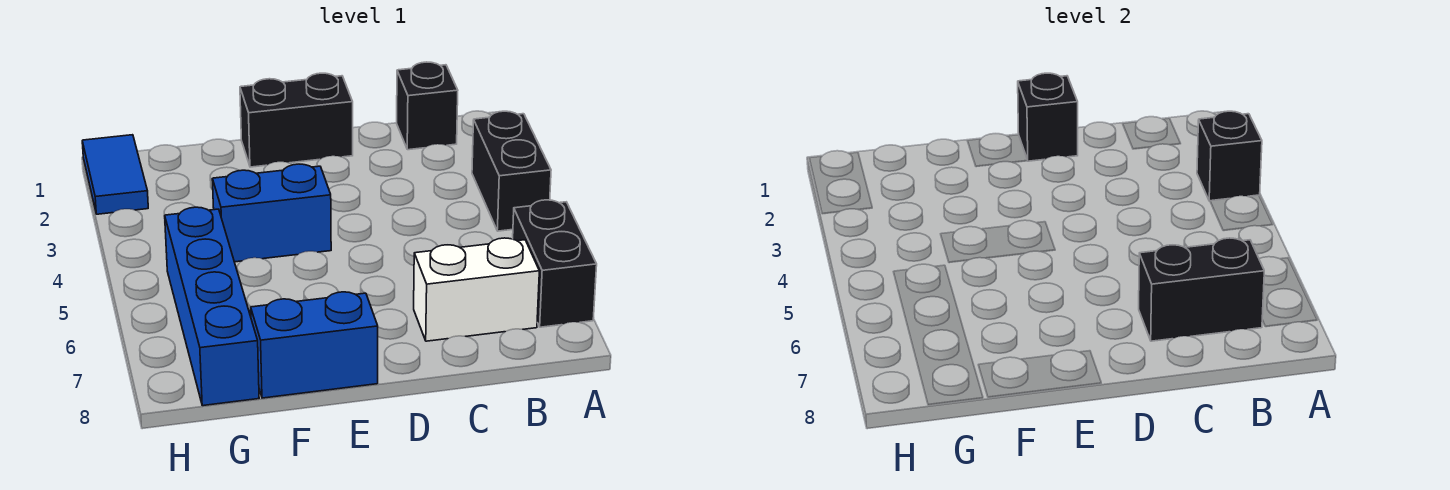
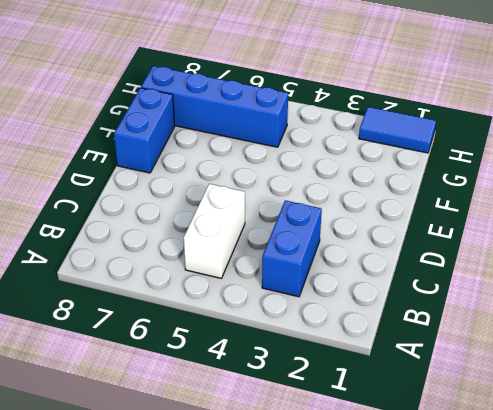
blue 1x2 brick [262,200,322,297] -> blue 1x2 brick moved to [212,164,331,262]
white 1x2 brick [184,184,245,278] -> white 1x2 brick moved to [414,238,539,341]
none -> black 1x2 brick [472,111,551,231]
none -> black 1x2 brick [513,200,597,327]
none -> black 1x1 brick [397,62,458,150]

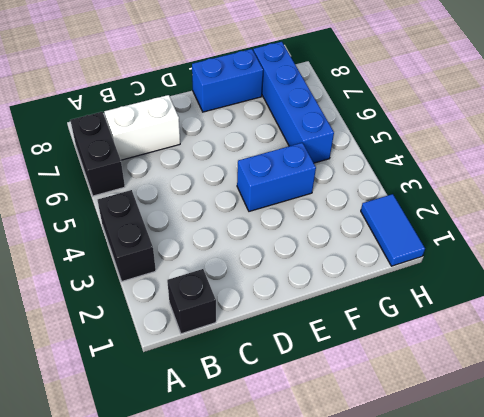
none -> black 1x2 brick [240,73,353,167]
none -> black 1x1 brick [1197,111,1262,201]
none -> black 1x2 brick [1139,238,1264,341]

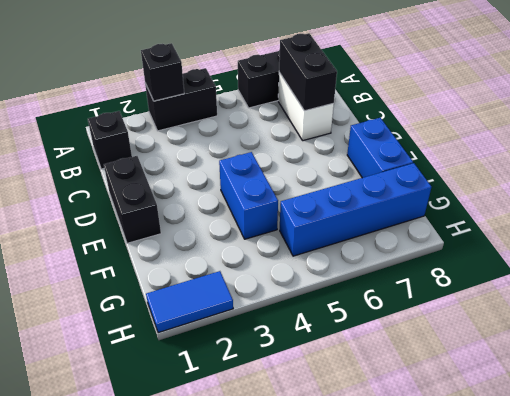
none -> black 1x1 brick [1018,73,1078,161]

